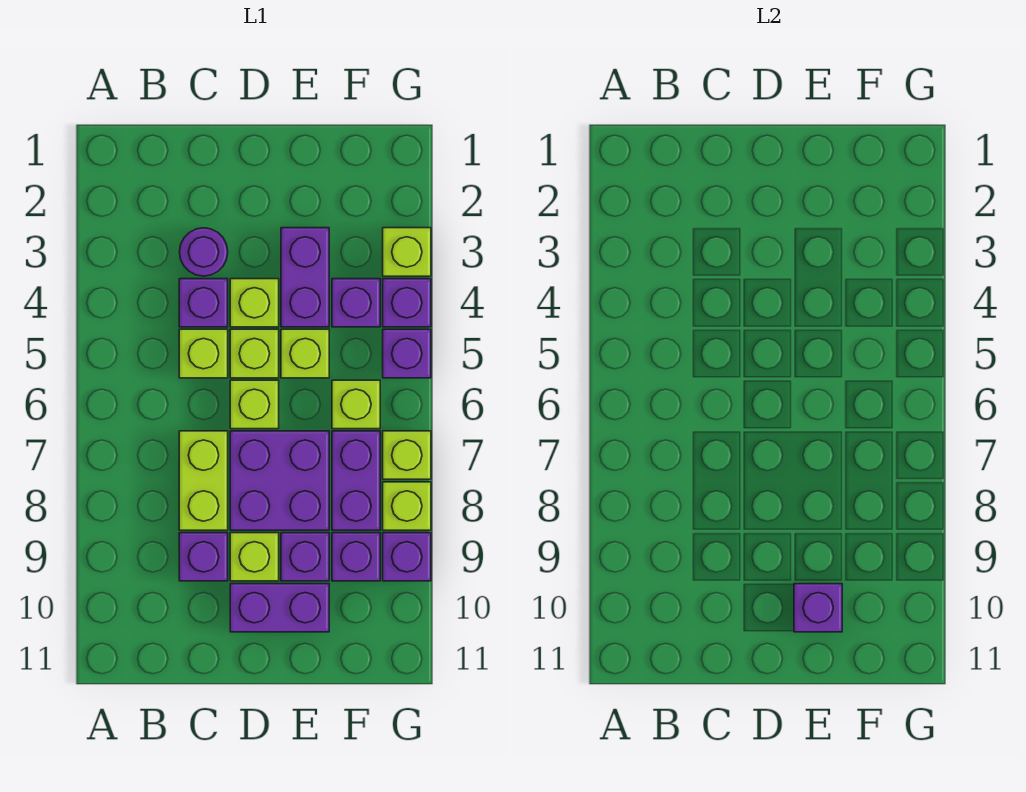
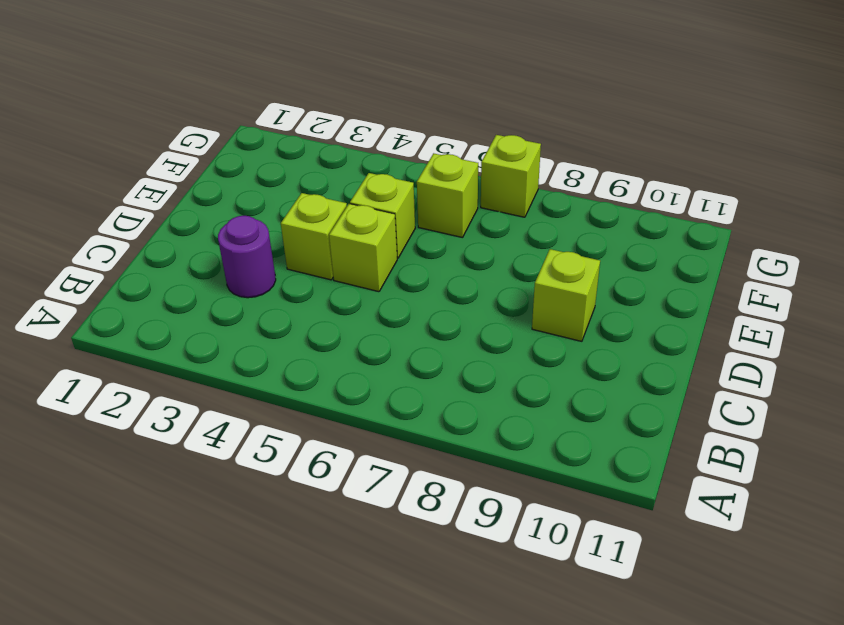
none -> purple 1x1 brick [179,279,228,327]
none -> lime 1x1 brick [179,329,228,378]
none -> lime 1x2 brick [179,431,228,530]

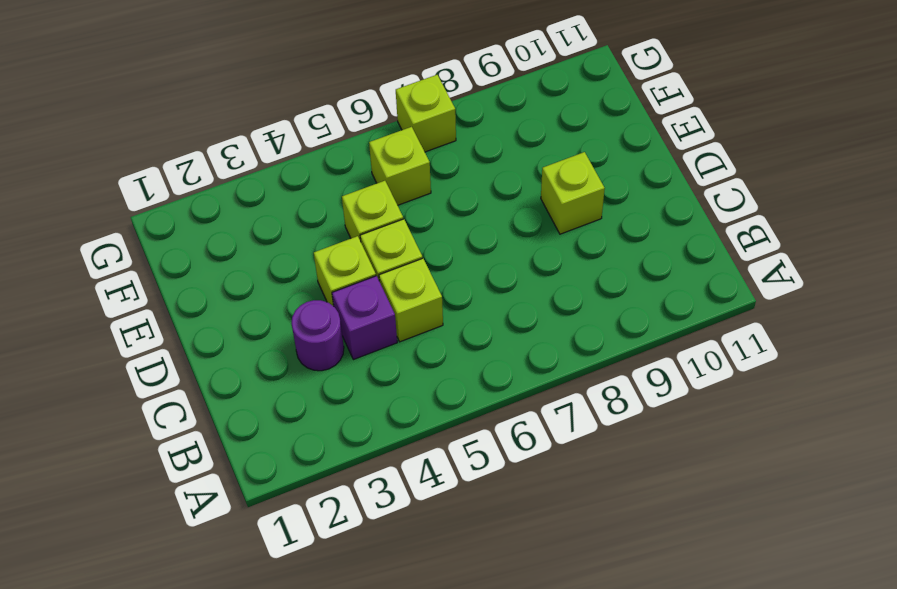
none -> lime 1x2 brick [179,431,228,530]
none -> purple 1x1 brick [179,533,228,581]
none -> lime 1x1 brick [230,380,279,429]

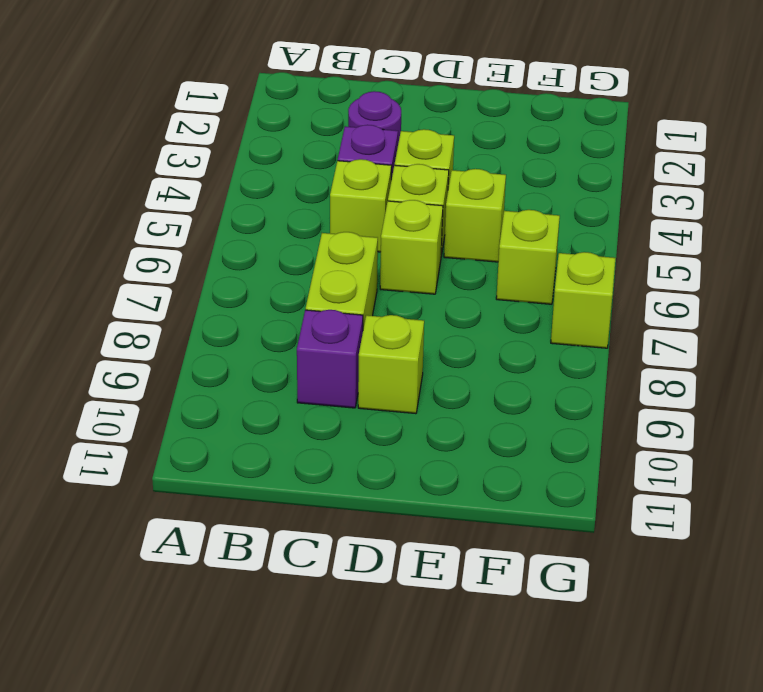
none -> purple 2x2 brick [230,431,329,530]
none -> purple 1x2 brick [230,584,329,632]
none -> purple 1x2 brick [281,228,329,327]

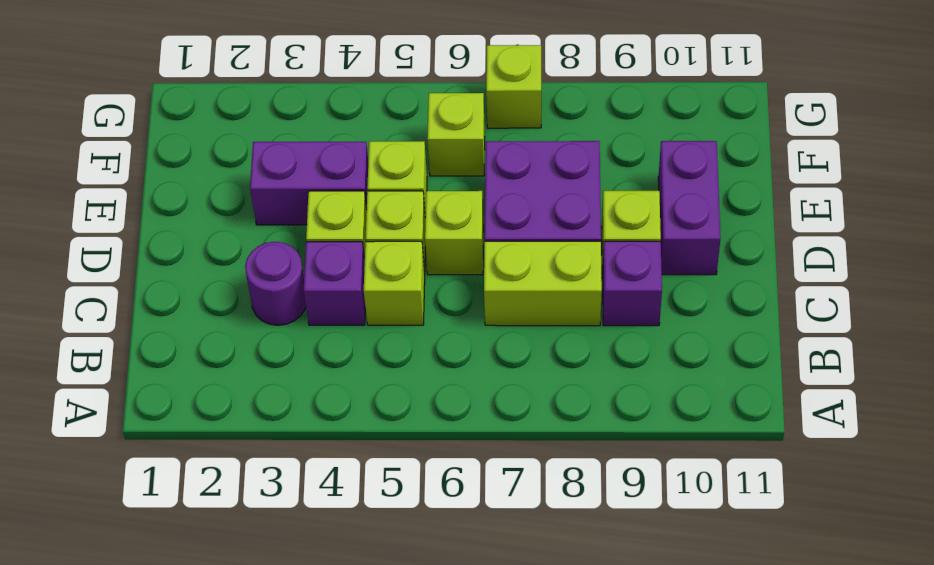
none -> purple 1x1 brick [281,533,329,581]
none -> purple 1x1 brick [332,279,380,327]
none -> purple 1x2 brick [332,431,380,530]

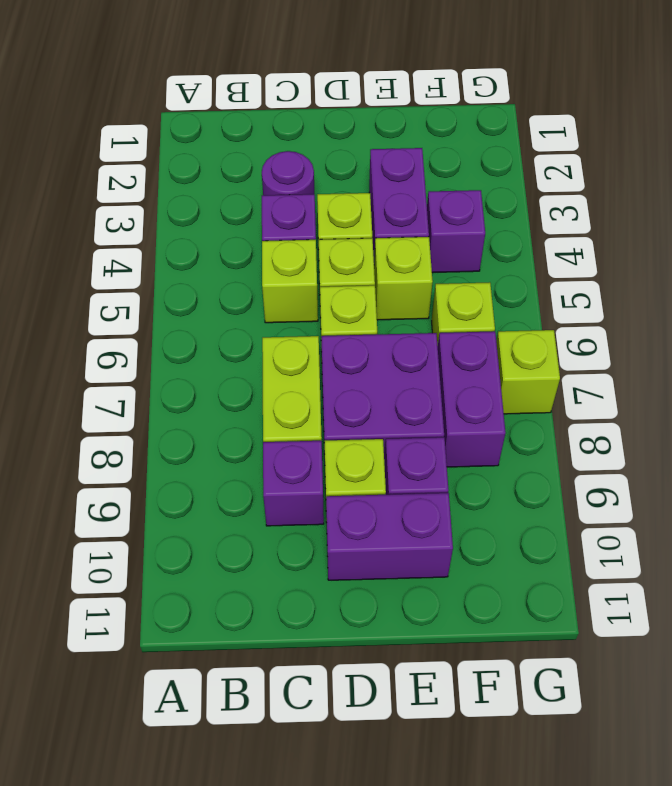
none -> purple 1x1 brick [332,533,380,581]
none -> lime 1x1 brick [383,228,431,276]
none -> purple 1x1 brick [383,279,431,327]

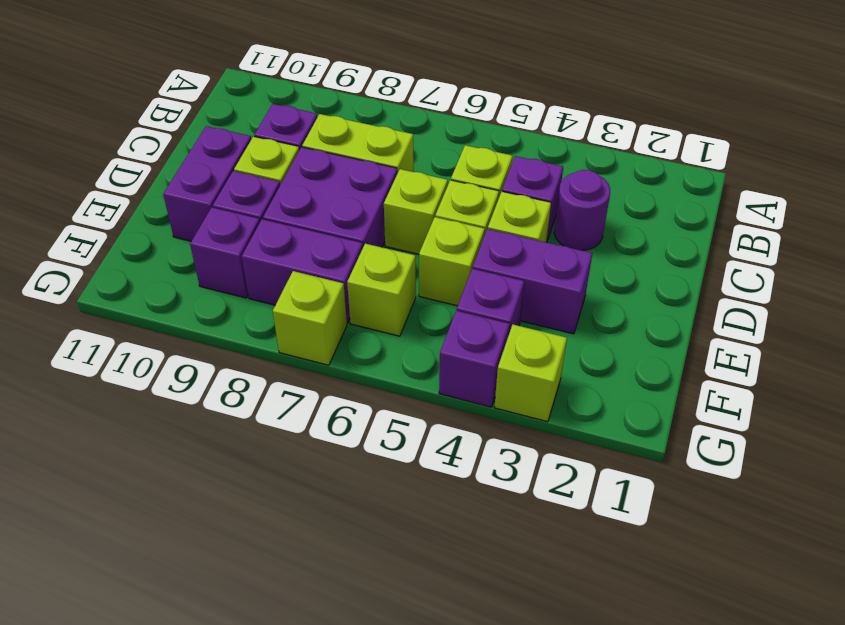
none -> purple 1x1 brick [383,329,431,378]
none -> lime 1x1 brick [383,482,431,530]
none -> purple 1x1 brick [383,533,431,581]

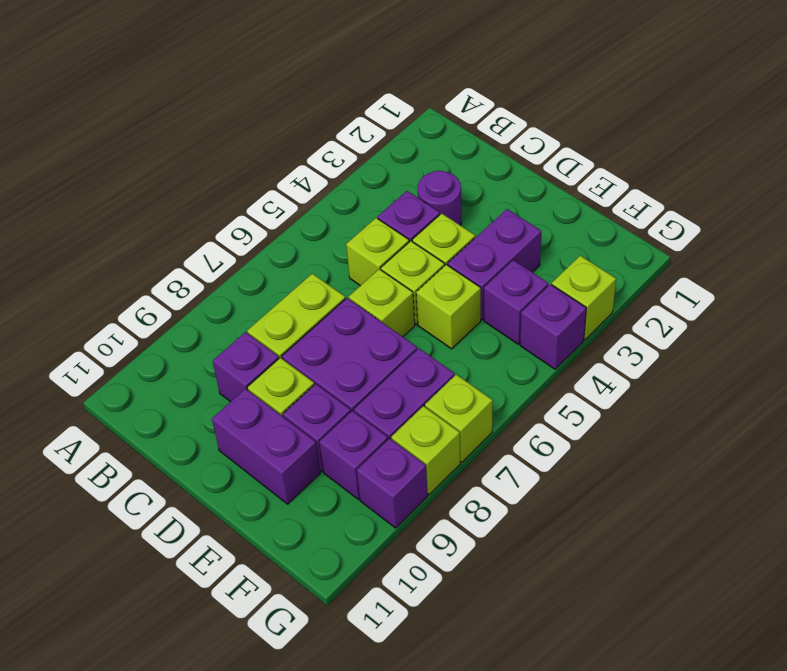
none -> lime 1x1 brick [332,380,380,429]
none -> purple 1x1 brick [383,329,431,378]
none -> purple 1x1 brick [794,584,842,632]

